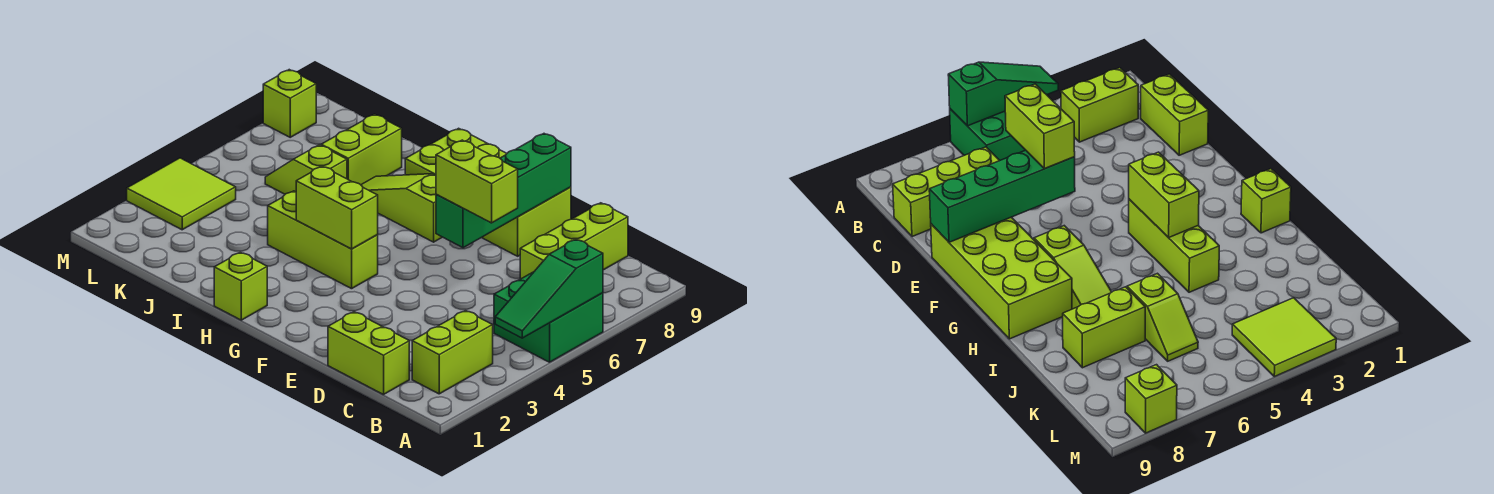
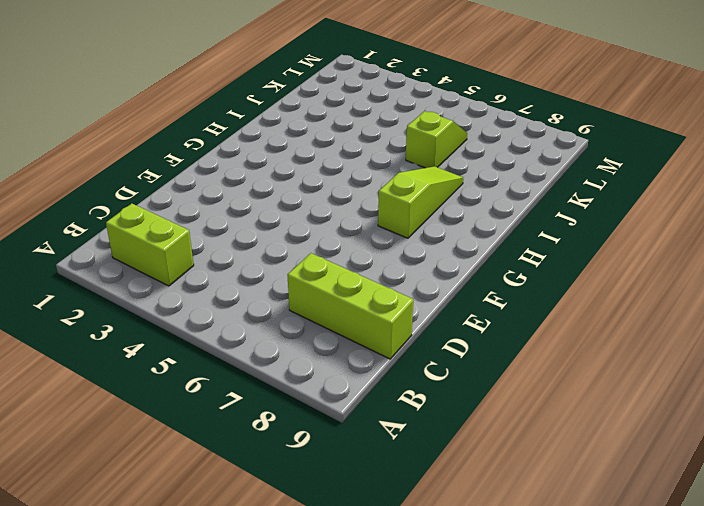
none -> green 2x2 brick [494,272,603,362]
none -> lime 1x2 brick [328,312,409,395]
none -> lime 2x4 brick [405,128,571,256]

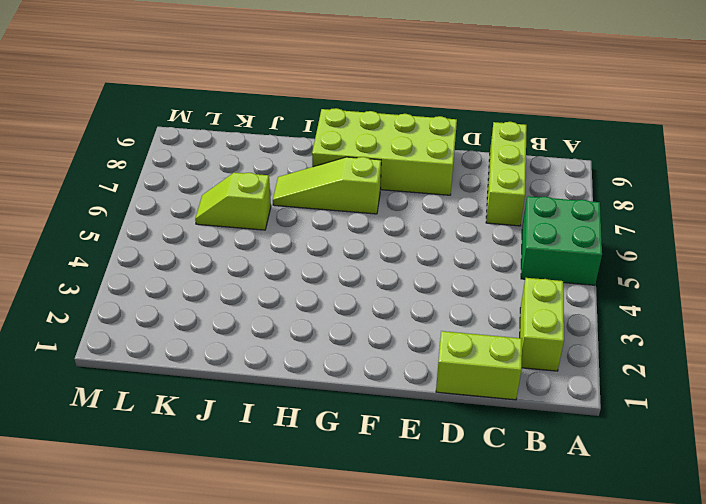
none -> lime 1x3 brick [268,191,378,289]
none -> lime 1x1 brick [214,252,267,320]
none -> lime 1x2 brick [321,114,402,185]

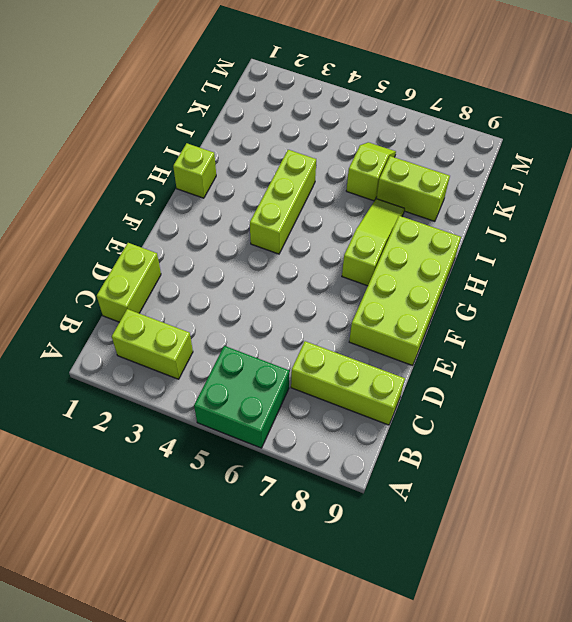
none -> lime 2x2 tile [127,158,236,230]
none -> lime 1x1 brick [263,70,316,137]
none -> green 1x3 slope [495,239,603,338]

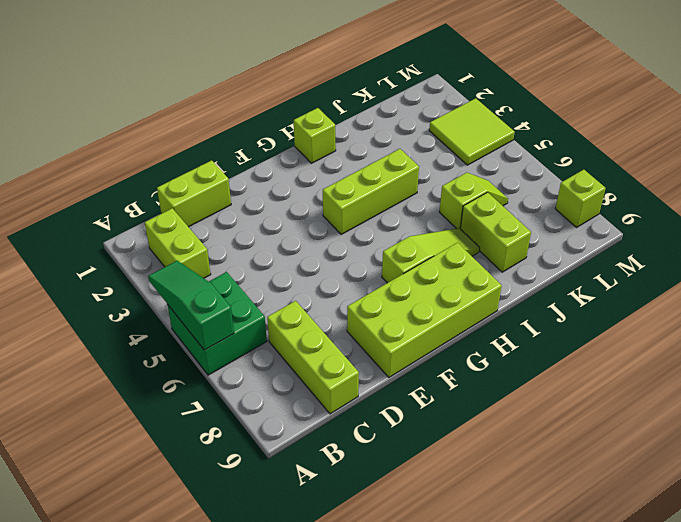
none -> green 1x4 brick [436,134,571,248]
none -> lime 1x2 brick [296,166,378,249]
none -> lime 1x2 brick [436,140,518,223]

